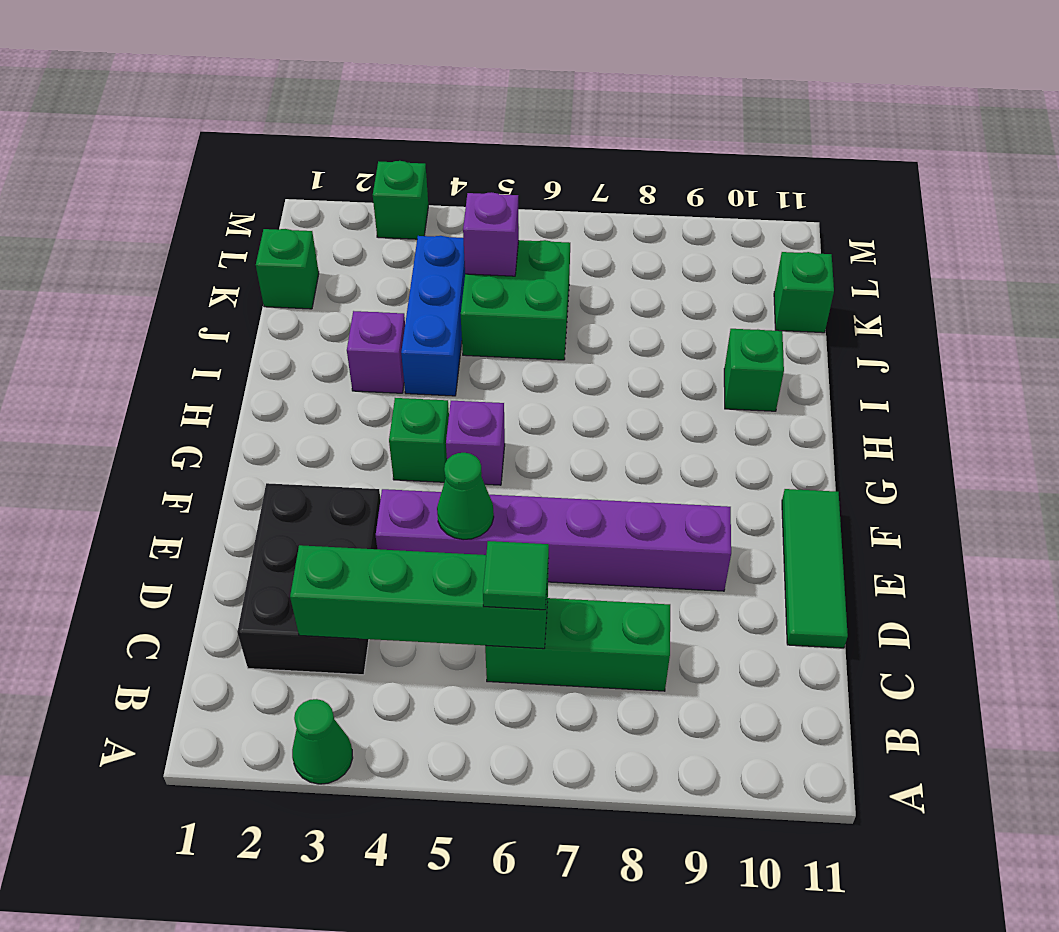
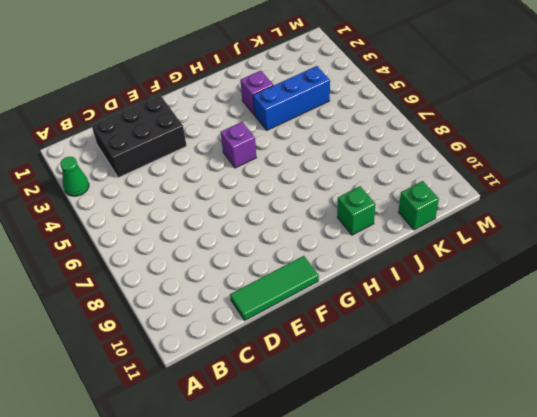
none -> green 1x3 brick [485,598,670,691]
none -> purple 1x6 brick [376,489,731,591]
none -> green 1x1 brick [389,398,449,482]

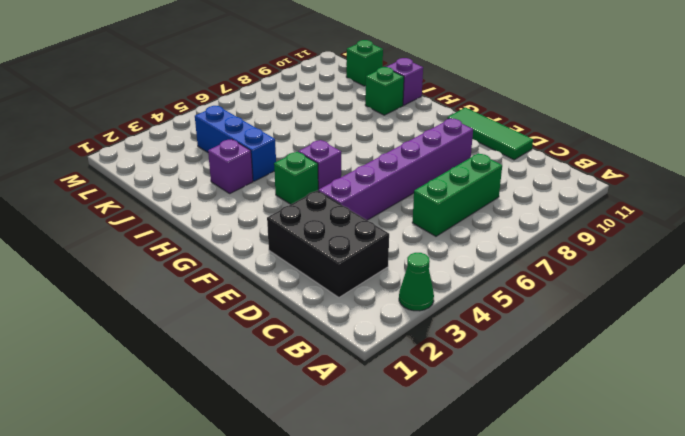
purple 1x1 brick [387,58,423,105] -> purple 1x1 brick moved to [463,192,519,276]
none -> green 2x2 brick [461,240,570,360]
none -> green 1x1 brick [256,229,319,309]
none -> green 1x1 brick [373,161,428,239]

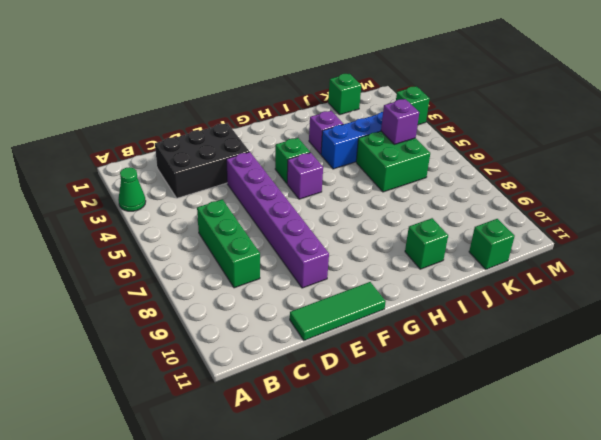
none -> green 1x4 brick [290,545,548,649]
none -> green 1x1 cone [437,453,494,540]
none -> green 1x1 tile [483,541,549,610]

